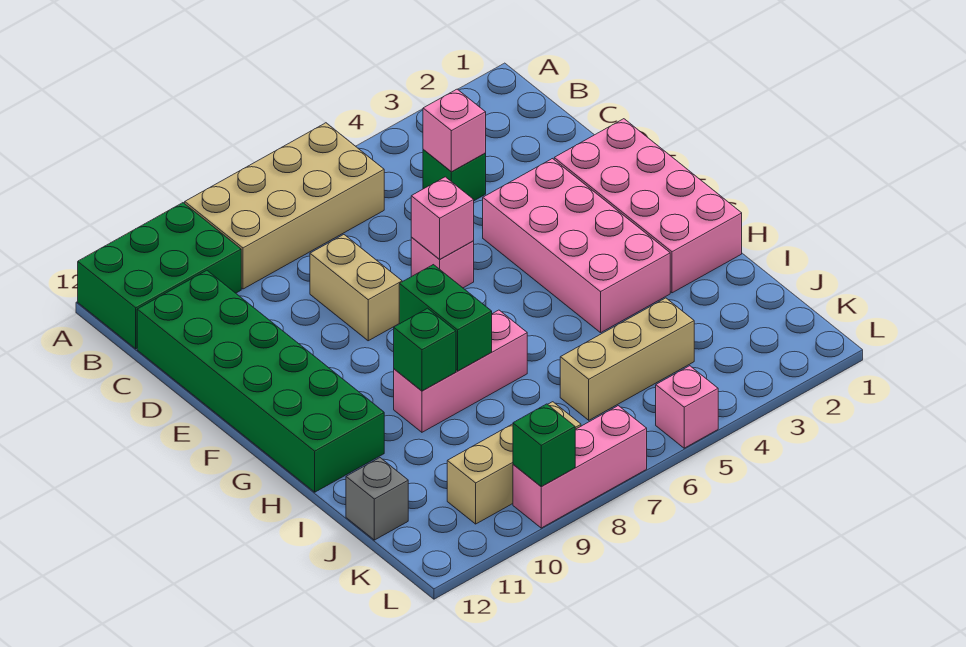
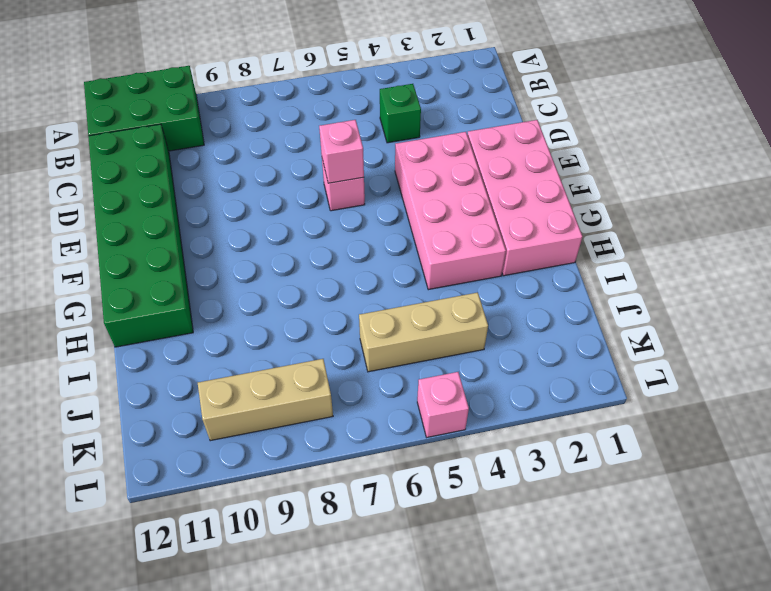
none -> tan 2x4 brick [185,123,384,289]
none -> tan 1x2 brick [310,235,402,341]
none -> pink 1x3 brick [394,310,527,432]

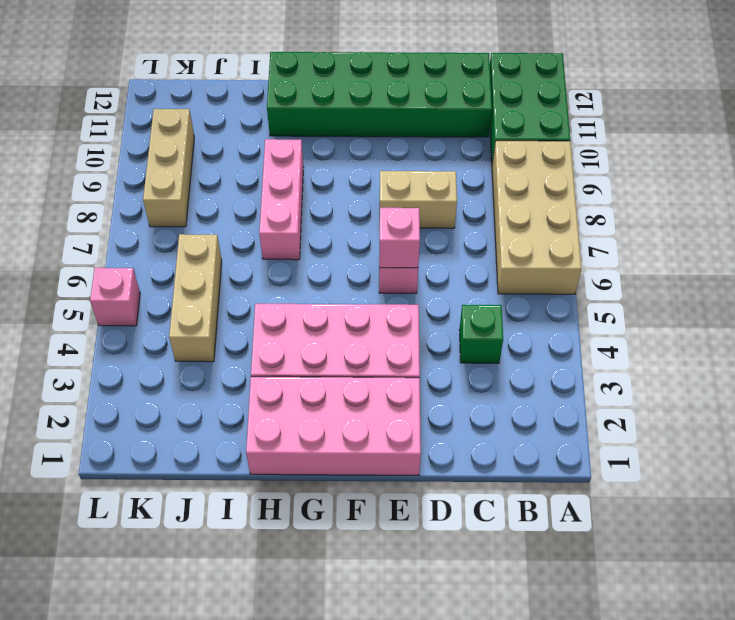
none -> grey 1x1 brick [346,458,408,540]
none -> pink 1x3 brick [513,406,647,528]
none -> pink 1x1 brick [423,89,486,172]

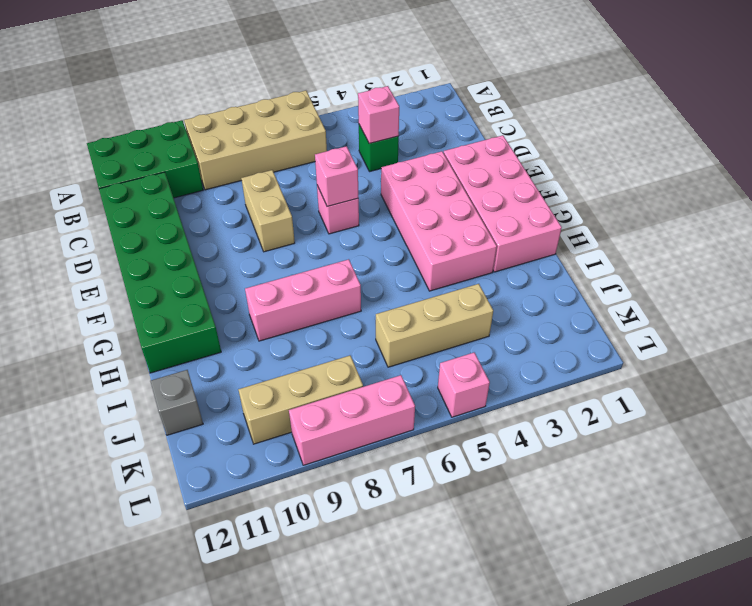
none -> green 1x2 brick [399,265,492,371]
none -> green 1x1 brick [394,308,456,391]
none -> green 1x1 brick [513,404,575,487]

